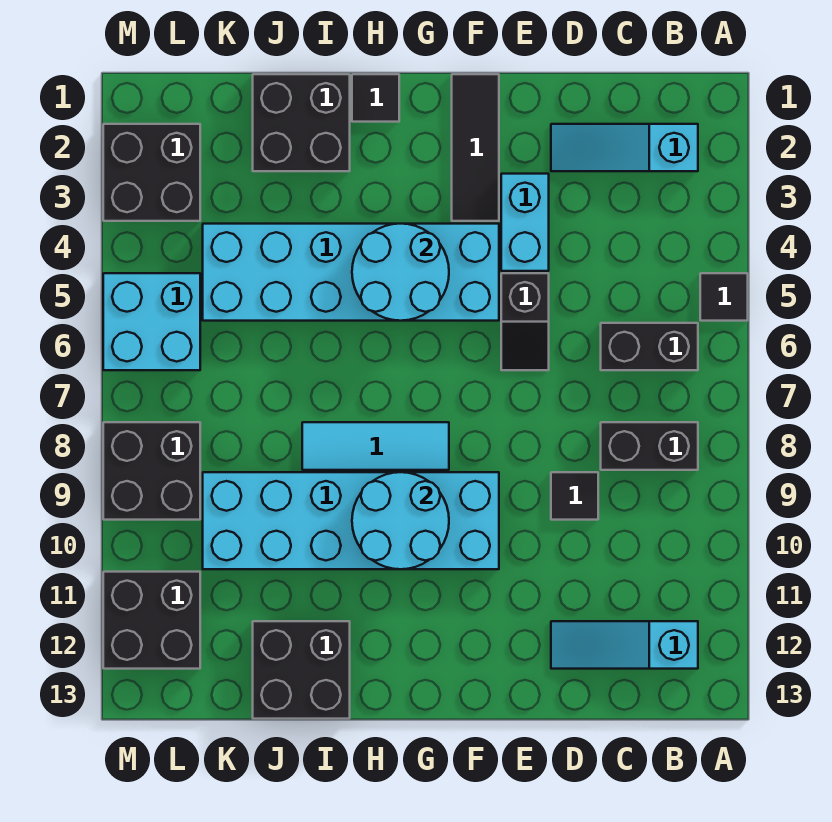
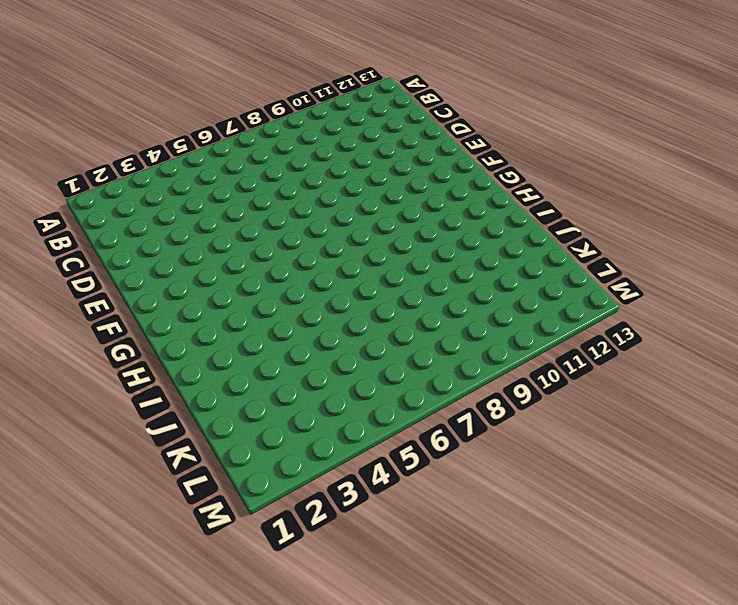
none -> black 1x1 tile [700,273,748,321]
none -> cyan 1x3 slope [551,124,698,171]
none -> black 1x2 brick [601,323,698,370]

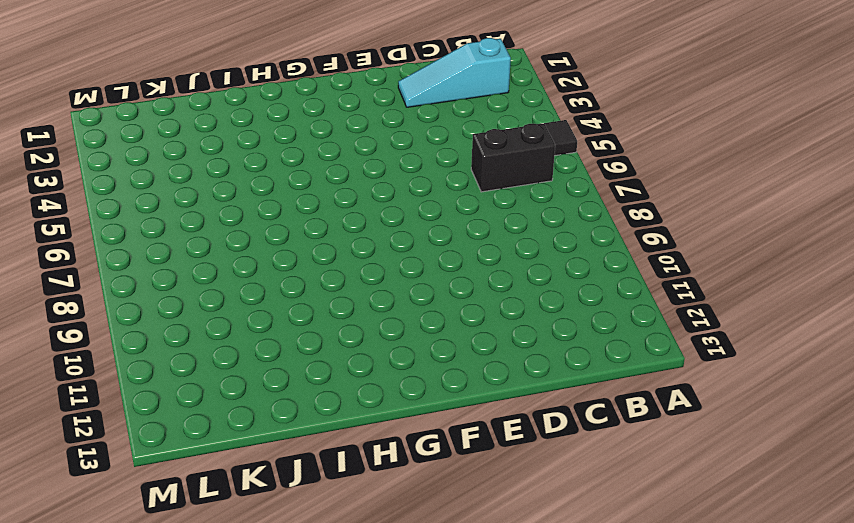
none -> black 1x2 brick [601,422,698,470]
none -> cyan 1x3 slope [551,621,698,669]
none -> black 1x1 tile [551,472,598,520]

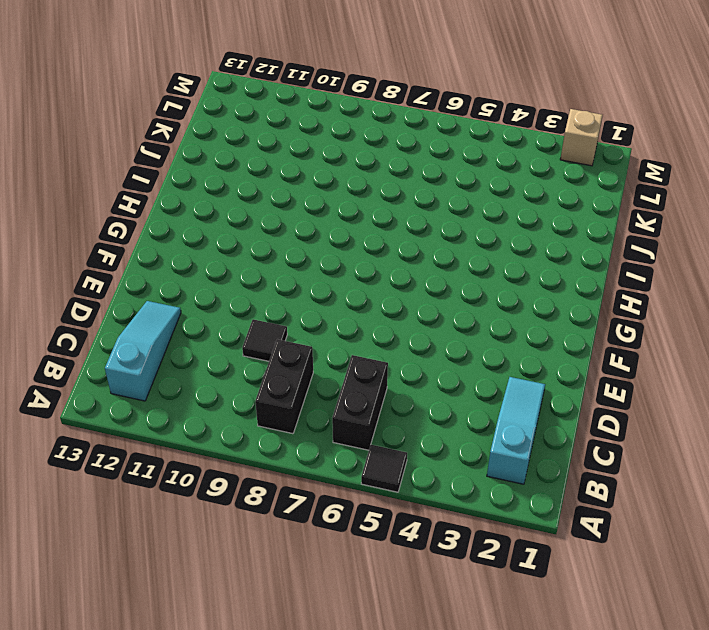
tan 1x1 brick [560,109,603,166] -> black 2x2 brick [103,124,200,221]
none -> cyan 1x2 brick [501,174,549,271]
none -> black 1x2 slope [501,273,549,370]
none -> black 1x3 tile [452,74,499,221]

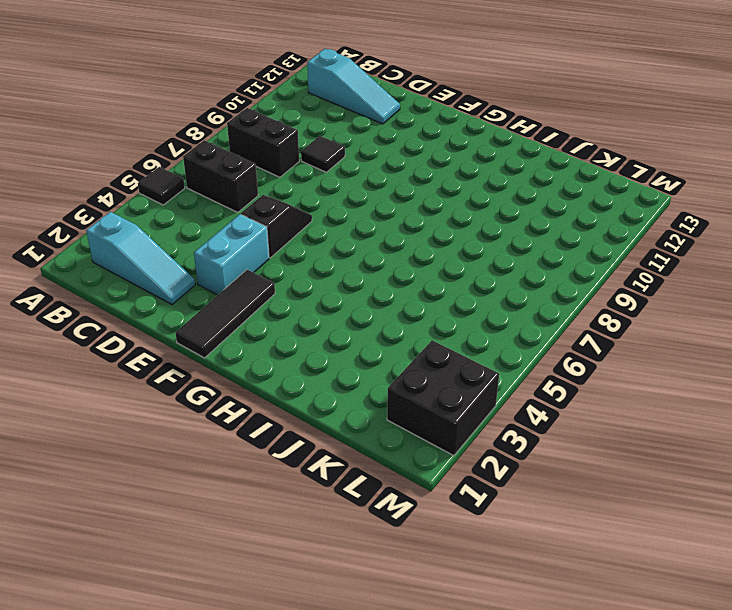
none -> cyan 2x6 brick [203,224,499,321]
none -> cyan 2x6 brick [203,472,499,569]
none -> cyan 1x3 tile [302,422,449,470]

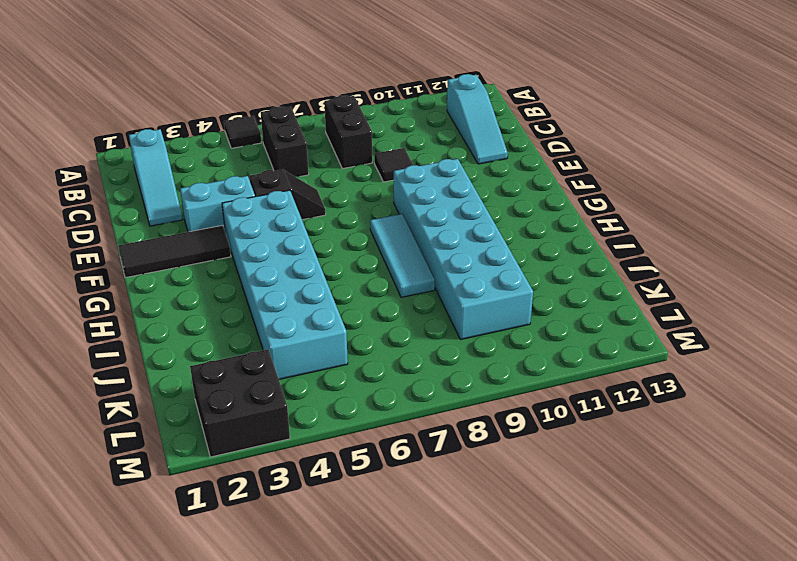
none -> black 1x1 tile [352,74,399,122]
none -> black 2x2 brick [253,74,350,171]
none -> black 2x2 brick [253,621,350,719]

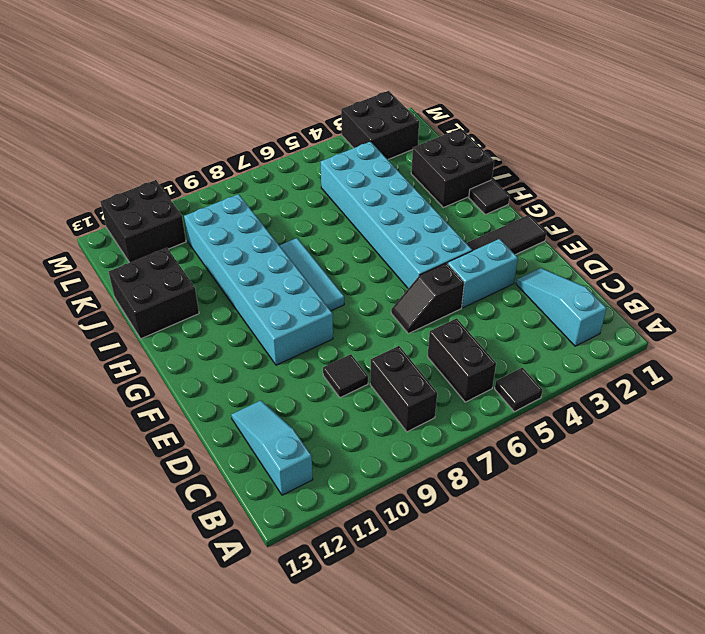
none -> cyan 2x2 brick [103,273,200,370]
none -> black 2x2 brick [103,422,200,520]
none -> cyan 2x2 round brick [352,224,449,321]

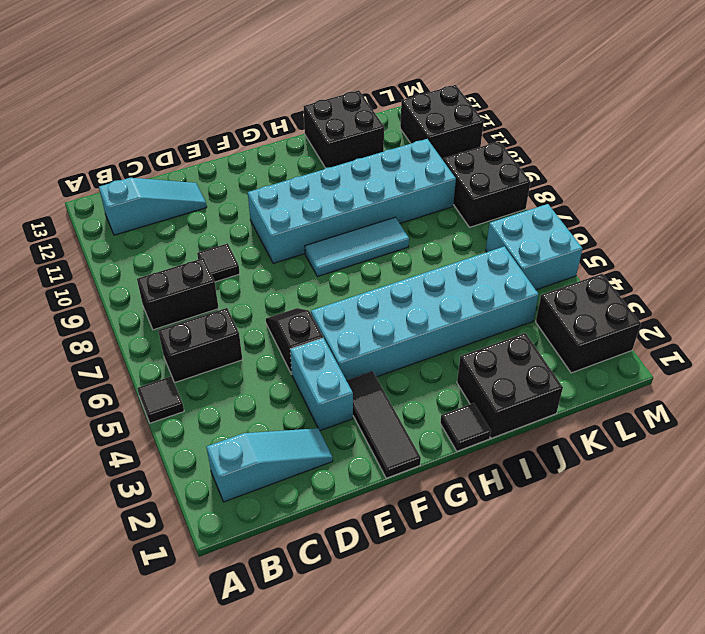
none -> cyan 2x2 round brick [352,224,449,321]
none -> cyan 2x2 round brick [352,472,449,569]

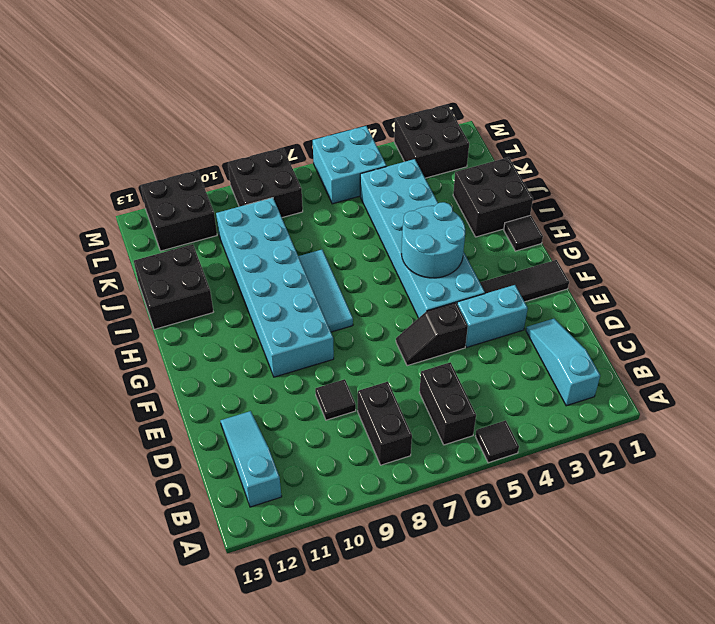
none -> cyan 2x2 round brick [352,472,449,569]

